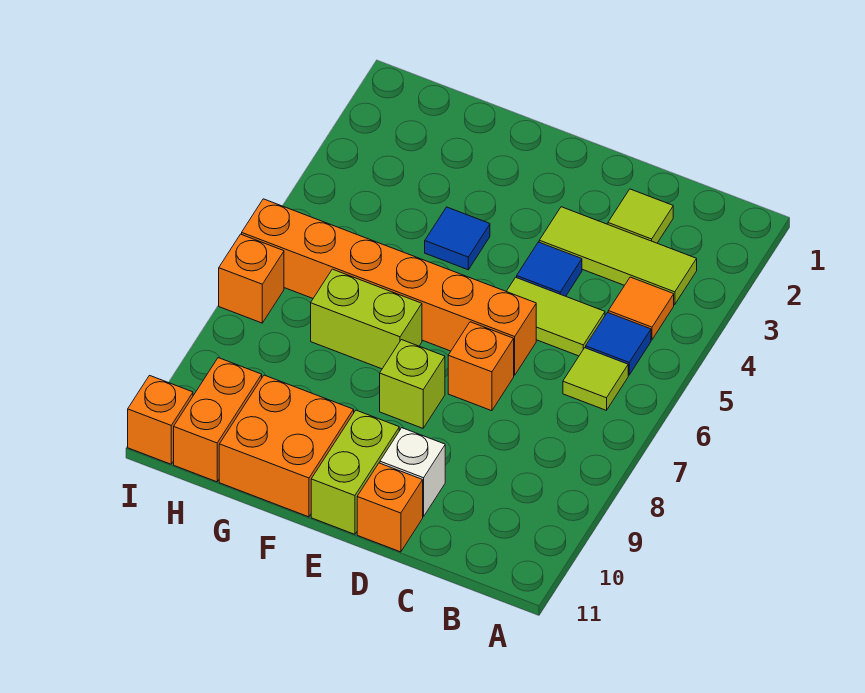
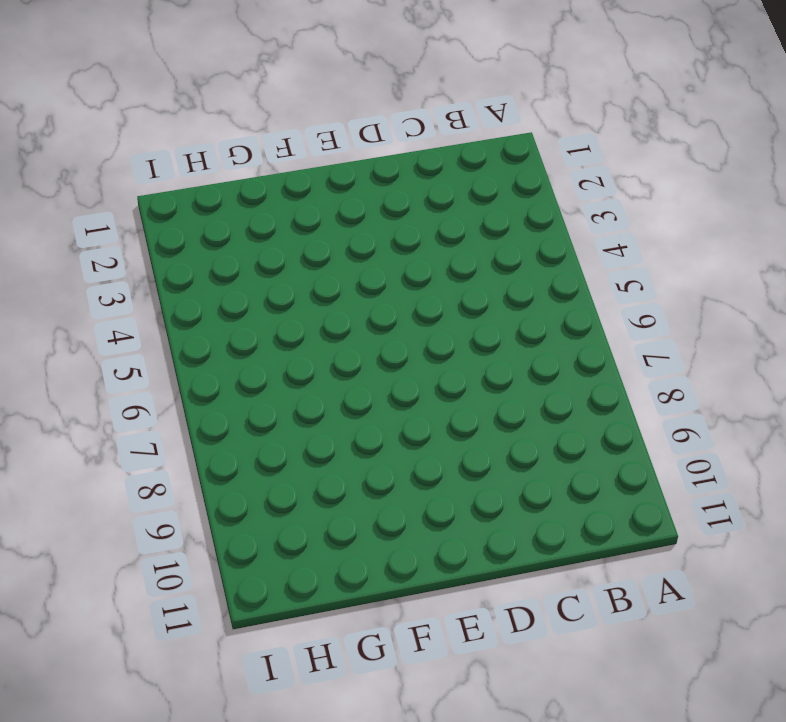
none -> lime 1x3 tile [539,207,697,305]
none -> orange 1x1 tile [608,277,674,340]
none -> blue 1x1 tile [586,313,651,375]

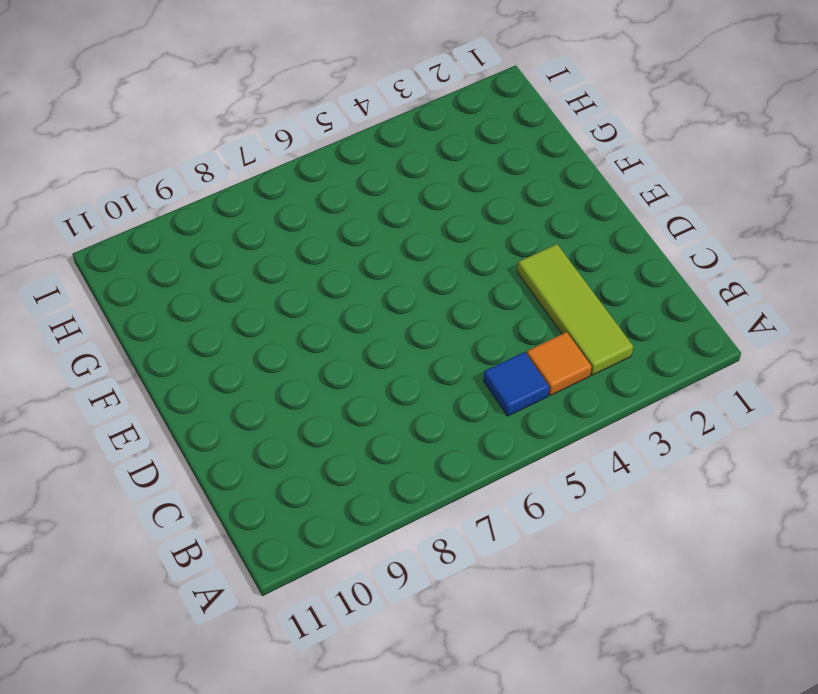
none -> lime 1x1 tile [563,348,628,410]
none -> lime 1x1 tile [608,189,673,243]
none -> lime 1x2 tile [506,277,605,356]

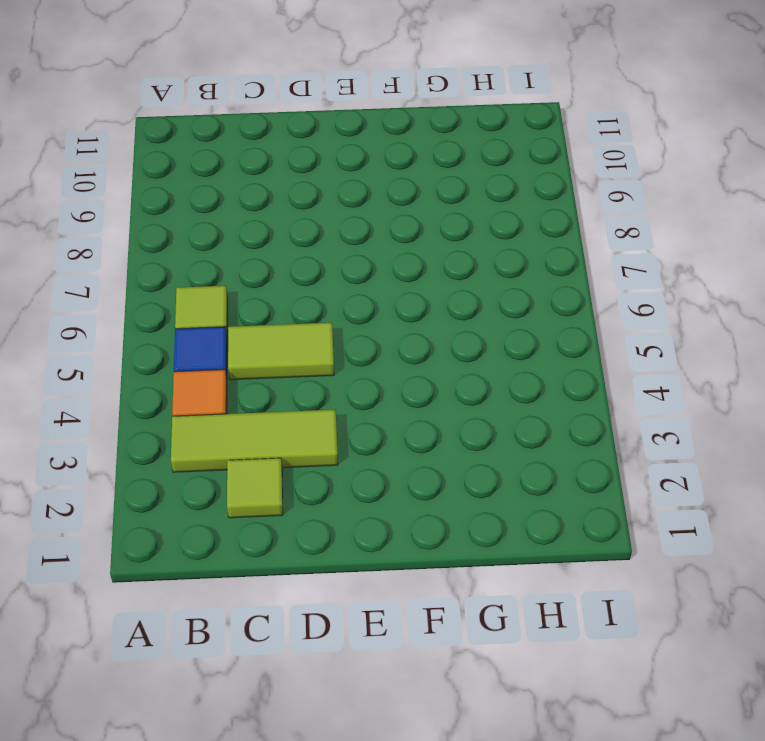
none -> blue 1x1 tile [517,242,582,296]
none -> orange 1x6 brick [242,199,536,375]
none -> orange 1x1 brick [448,322,514,411]

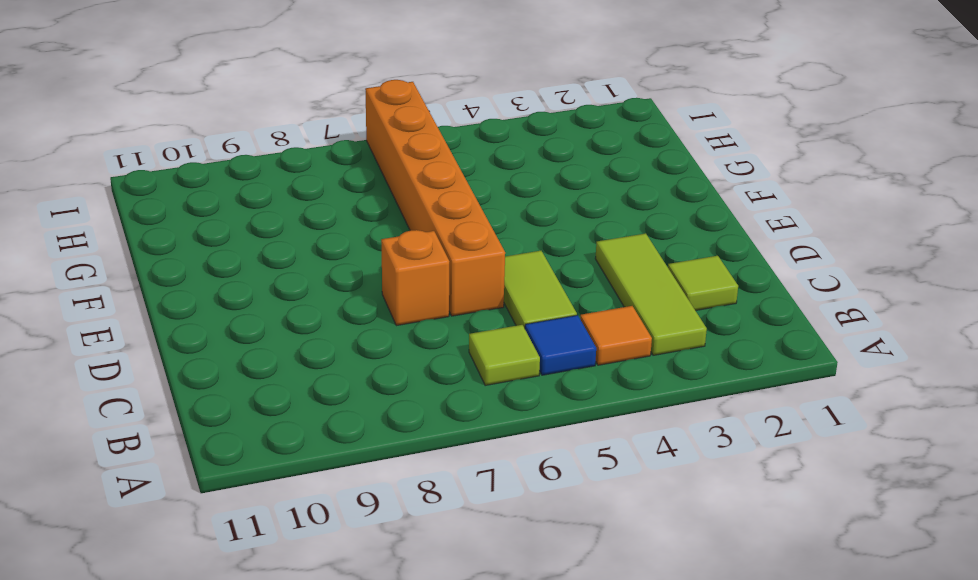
none -> blue 1x1 tile [517,242,582,296]
none -> white 1x1 brick [380,428,445,517]
none -> orange 1x1 brick [357,463,423,552]

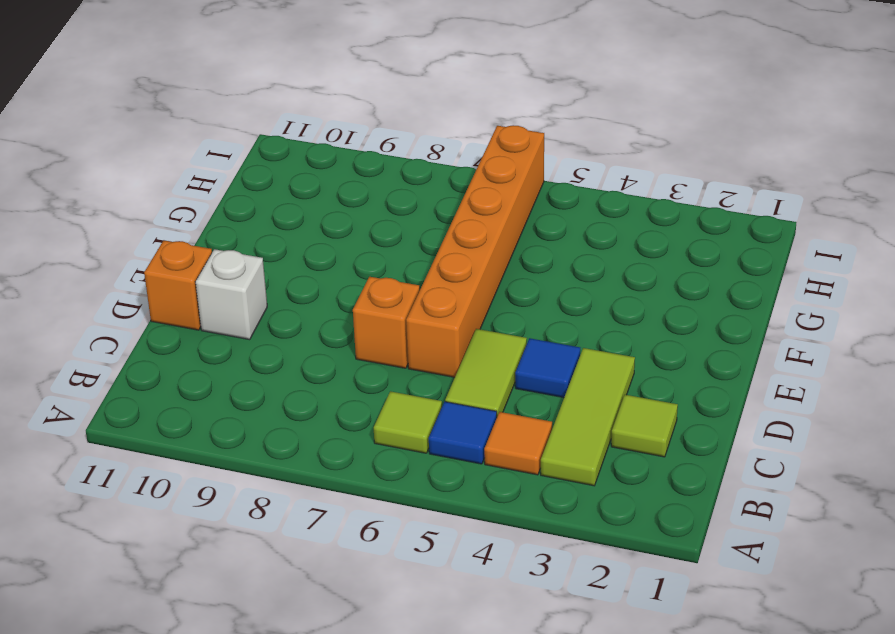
none -> lime 1x1 brick [380,340,445,428]
none -> lime 1x2 brick [311,410,399,534]
none -> blue 1x1 tile [425,207,490,270]

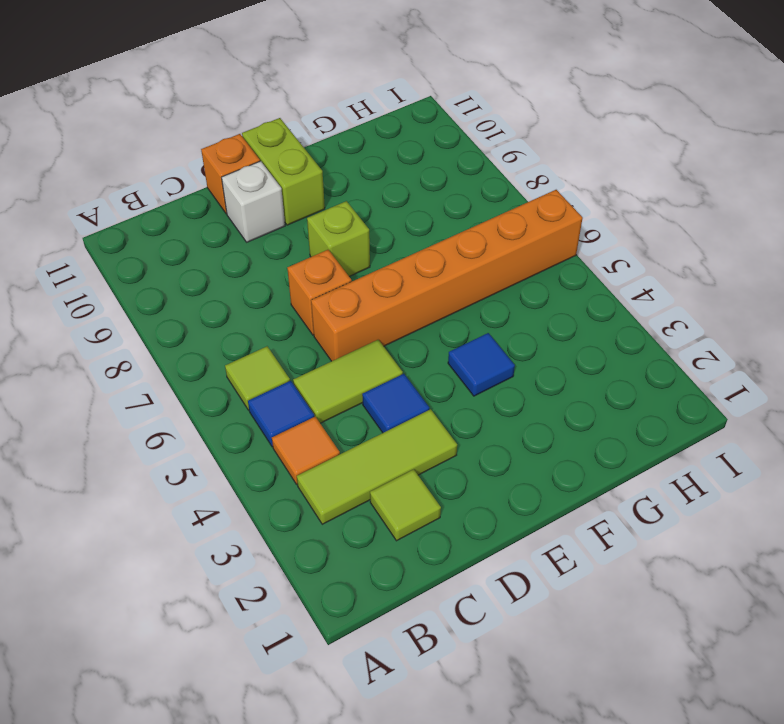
none -> lime 1x2 brick [311,269,422,369]
none -> orange 2x2 brick [219,375,354,517]
none -> orange 1x2 brick [174,358,262,482]

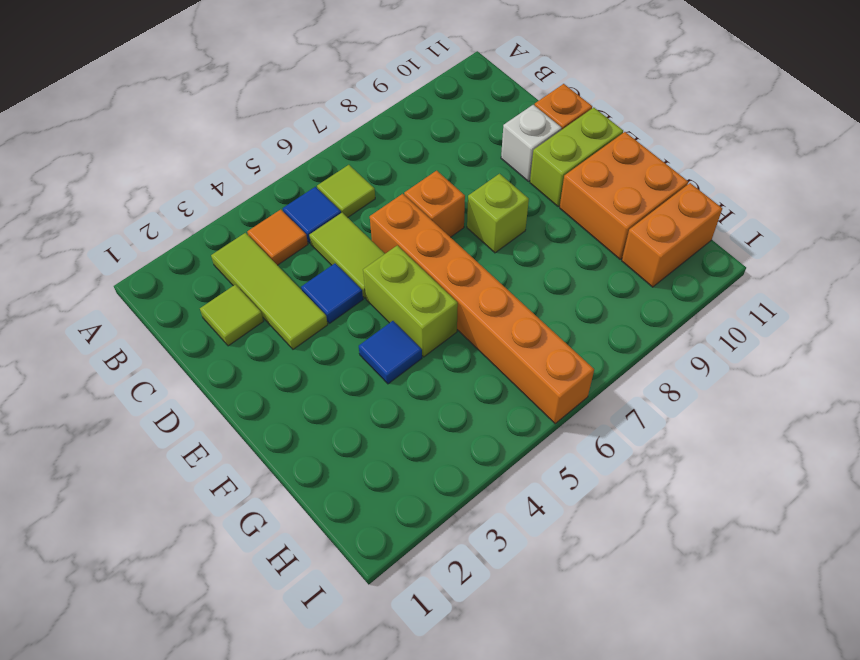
lime 1x2 brick [363,245,458,357] -> lime 1x2 brick moved to [311,269,422,369]
none -> orange 1x1 brick [219,234,284,323]
none -> orange 1x1 brick [128,376,193,464]

